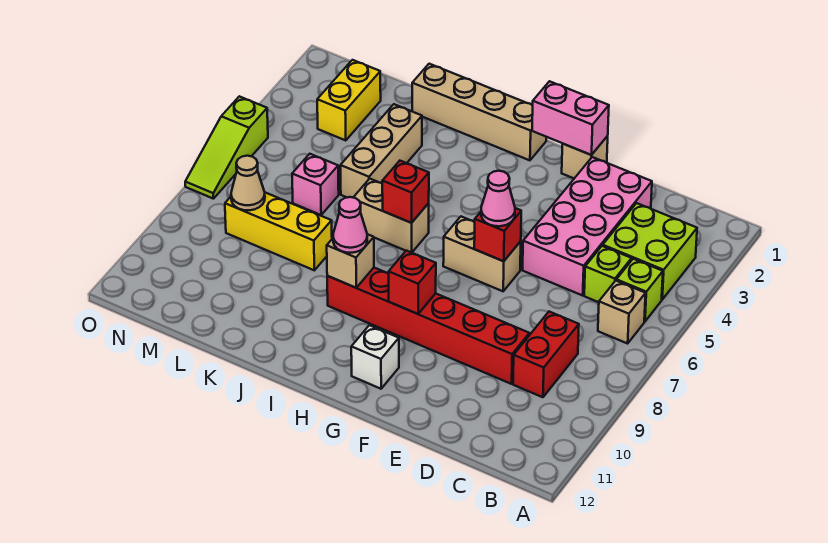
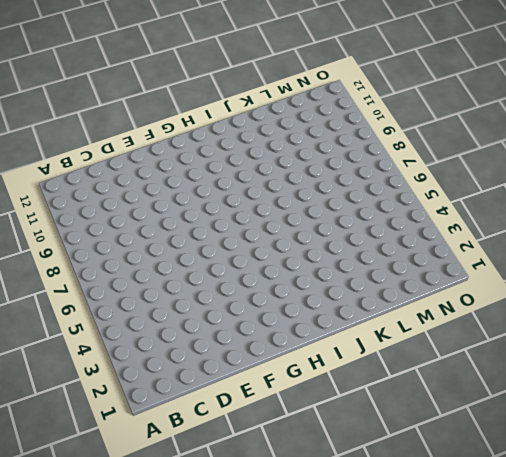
none -> lime 2x2 brick [603,203,697,299]
none -> lime 1x1 brick [616,259,663,321]
none -> tan 1x1 brick [598,281,646,344]

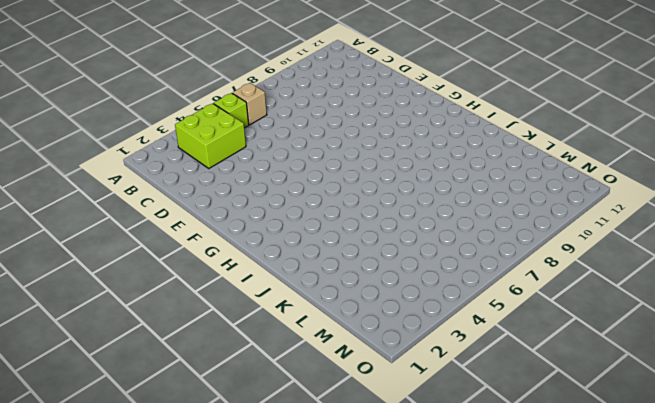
none -> lime 1x1 brick [584,246,632,302]
none -> red 1x2 brick [513,312,579,397]
none -> pink 2x4 brick [523,157,652,295]

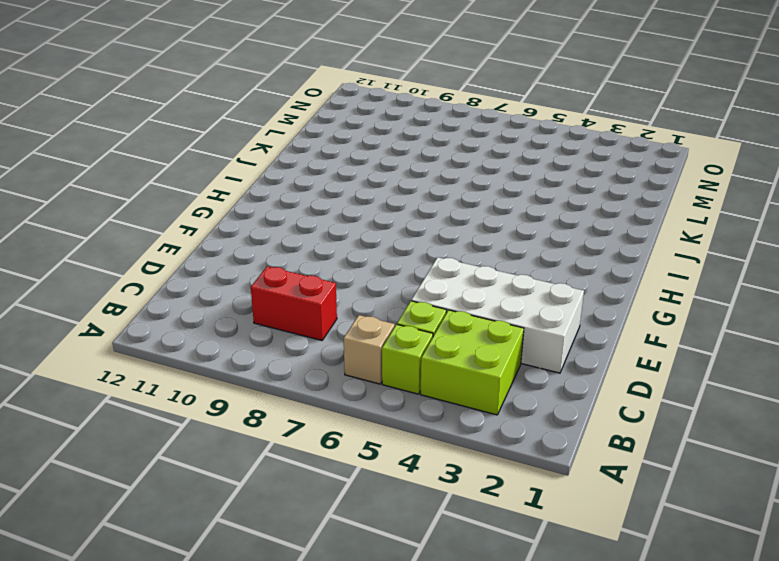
white 2x4 brick [411,257,584,373] -> pink 2x4 brick [523,157,652,295]
none -> red 1x6 brick [327,268,529,384]
none -> tan 1x1 brick [562,136,608,178]
none -> tan 1x2 brick [443,217,521,291]

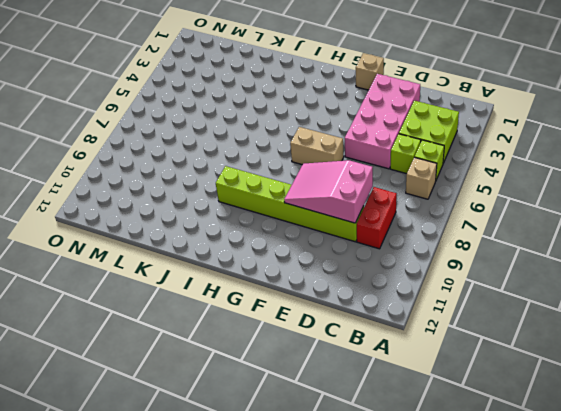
pink 2x3 slope [284,160,373,223] -> none
lime 1x6 brick [216,166,364,242] -> red 1x6 brick [327,268,529,384]
none -> white 1x1 brick [351,325,399,389]
none -> tan 1x4 brick [412,64,546,160]
none -> tan 1x2 brick [353,179,429,252]

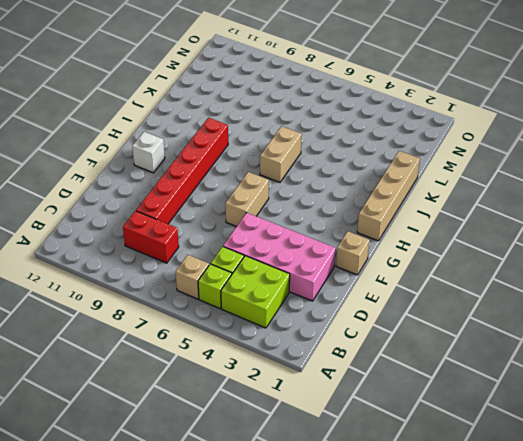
none -> tan 1x3 brick [340,104,422,197]
none -> yellow 1x3 brick [225,193,332,270]
none -> pink 1x1 brick [292,154,339,215]

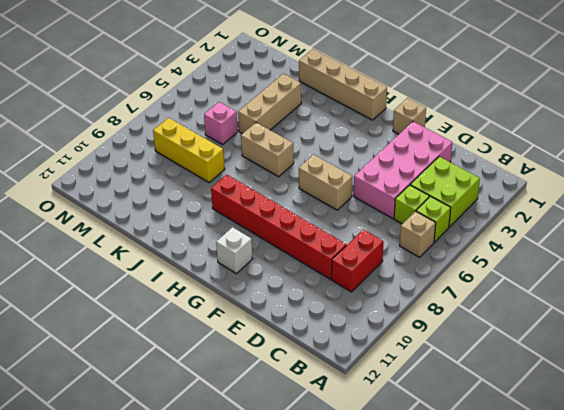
none -> yellow 1x2 brick [317,60,381,141]
none -> lime 1x3 slope [185,96,268,199]
none -> pink 1x2 brick [532,81,609,155]

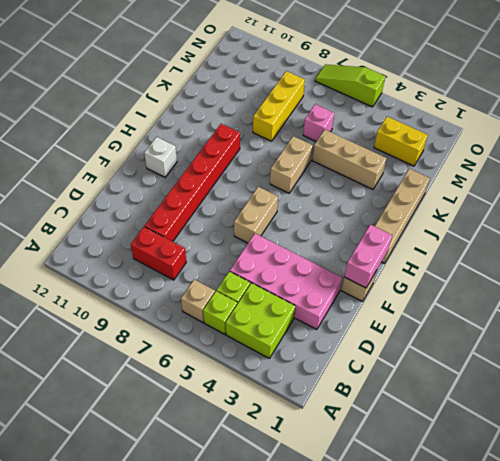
none -> red 1x1 brick [474,208,521,261]
none -> red 1x1 brick [389,251,436,314]
none -> red 1x1 brick [382,161,429,223]

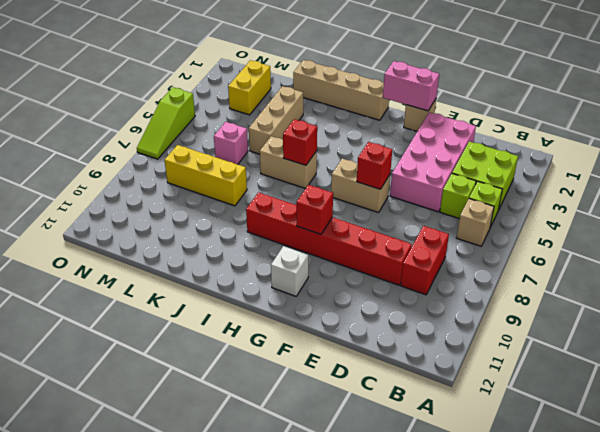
none -> tan 1x1 brick [327,234,374,288]
none -> tan 1x1 cone [231,156,265,210]
none -> pink 1x1 cone [481,171,515,226]

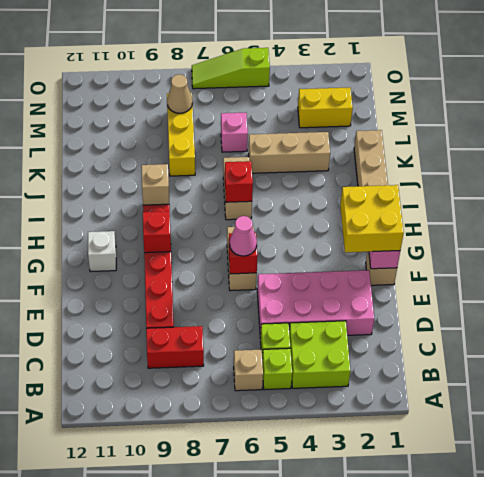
yellow 2x2 brick [340,185,404,252] -> none
none -> pink 1x1 cone [333,197,367,253]

